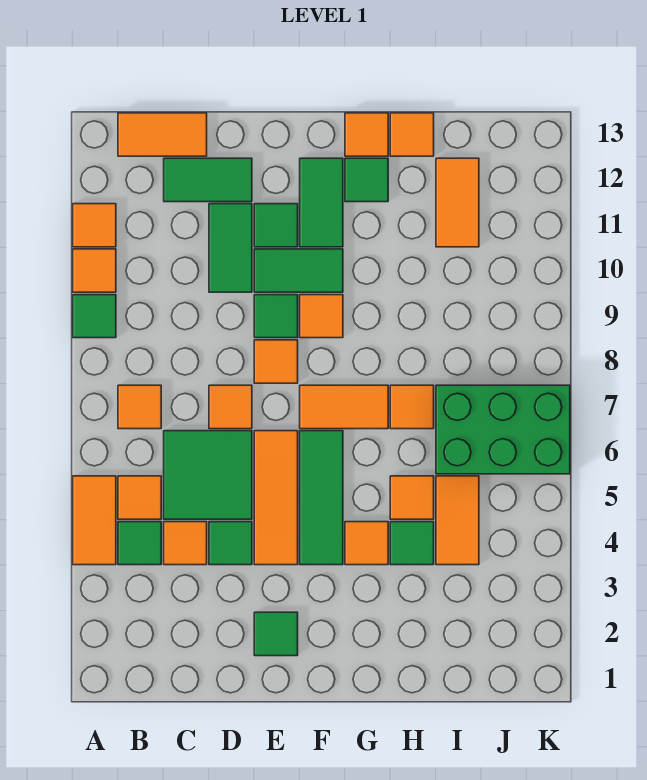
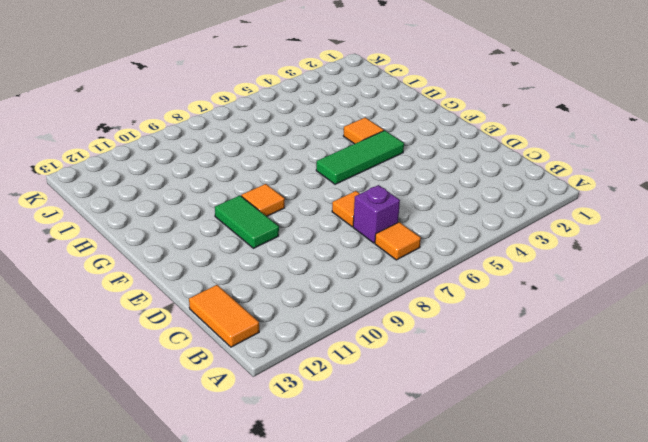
purple 1x1 brick [353,185,400,243] -> none
none -> orange 1x2 tile [73,476,116,565]
none -> green 1x1 tile [73,295,116,338]
none -> orange 1x1 tile [73,249,116,292]
none -> orange 1x1 tile [73,204,116,247]

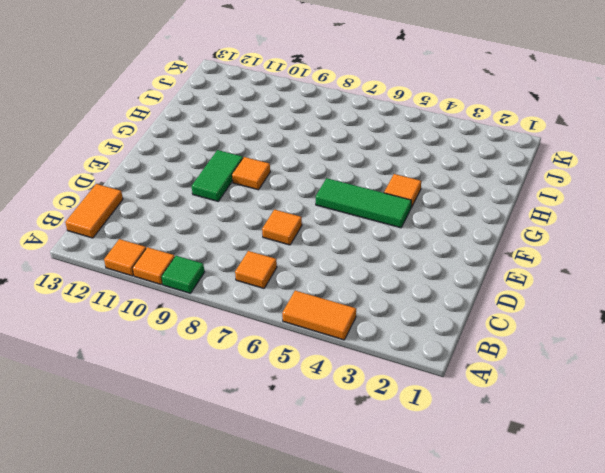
none -> green 1x1 tile [118,522,161,565]
none -> orange 1x1 tile [118,476,161,519]
none -> orange 1x1 tile [164,522,207,565]
none -> green 2x2 tile [164,431,252,519]

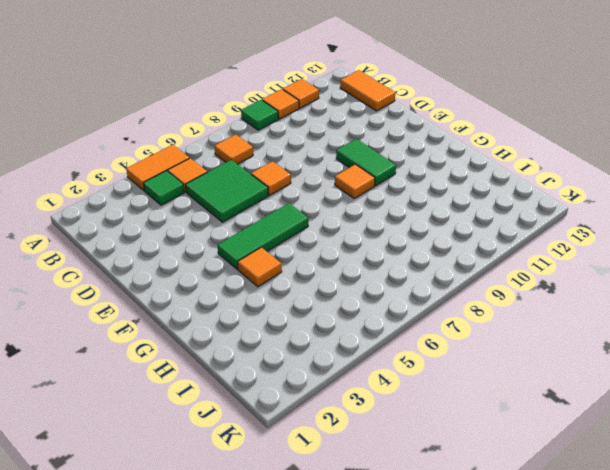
none -> orange 1x1 tile [164,522,207,565]
none -> green 1x2 tile [164,158,252,202]
none -> green 1x1 tile [209,522,252,565]
none -> green 1x2 tile [209,204,252,292]

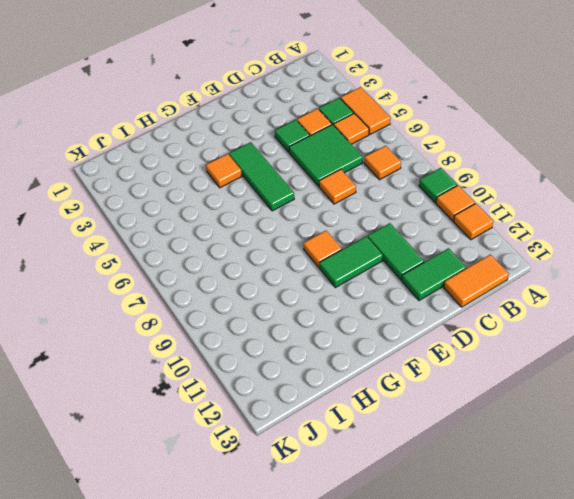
none -> green 1x1 tile [254,612,298,656]
none -> orange 1x3 tile [254,431,298,565]
none -> orange 1x1 tile [254,340,298,383]
none -> green 1x1 tile [254,295,298,338]

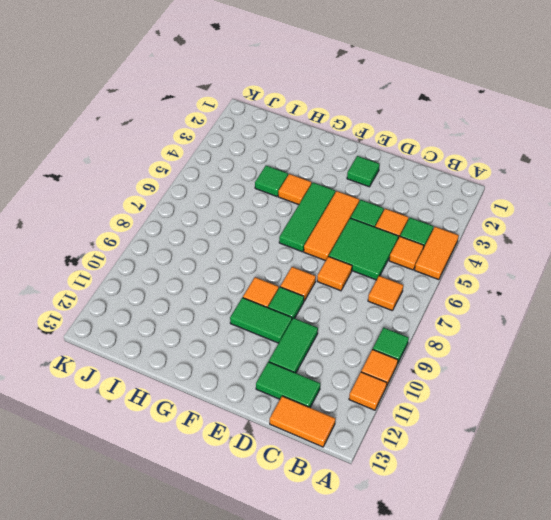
none -> green 1x1 tile [254,204,298,247]
none -> orange 1x2 tile [300,385,388,429]
none -> green 1x2 tile [300,158,343,247]
none -> green 1x1 tile [345,158,388,202]

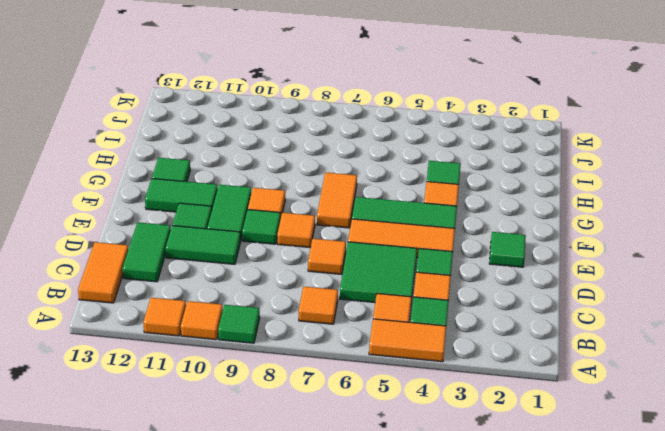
none -> orange 1x1 tile [345,113,388,156]
none -> orange 1x1 tile [390,476,434,519]
none -> orange 1x1 tile [390,385,434,429]
none -> orange 1x1 tile [390,113,434,156]

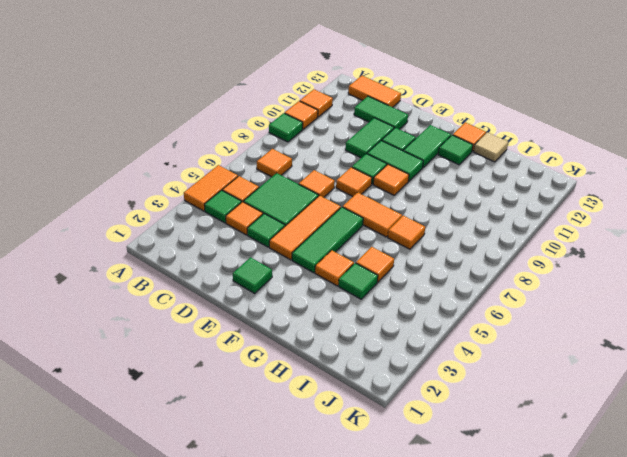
tan 1x1 tile [474,132,508,162] -> orange 1x1 tile [390,113,434,156]
none -> orange 1x2 tile [436,476,479,565]
none -> green 2x3 brick [436,385,570,474]
none -> orange 1x2 tile [436,158,479,247]

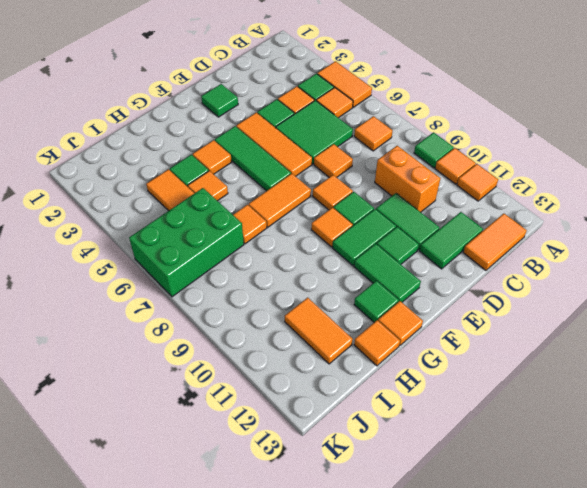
orange 1x2 brick [375,146,440,212] -> none

